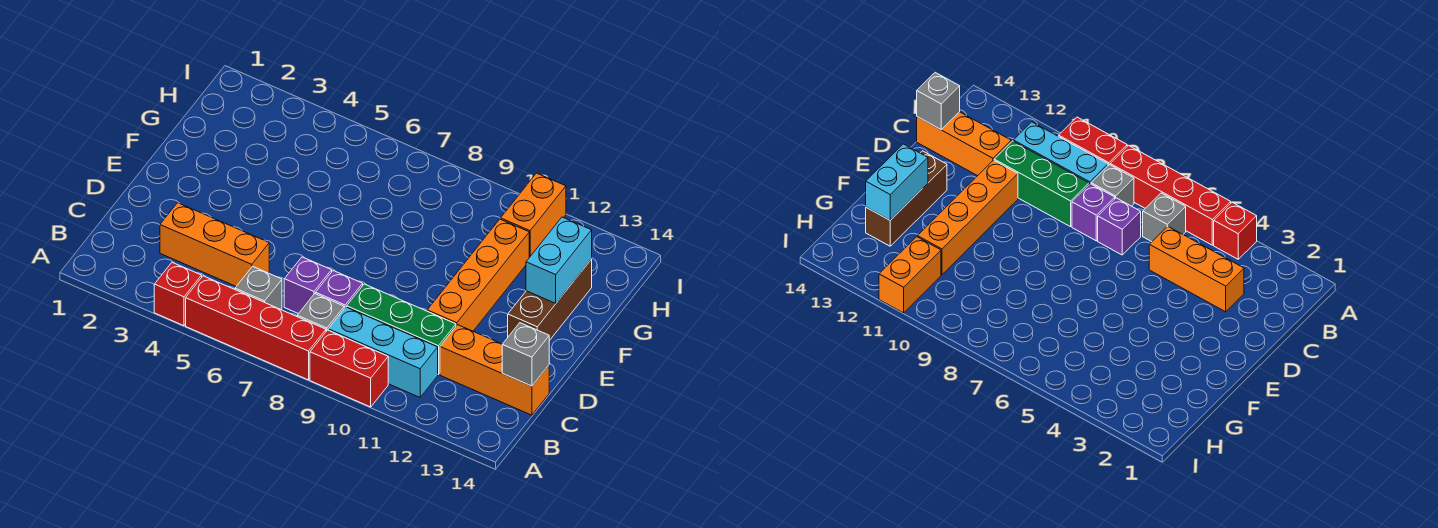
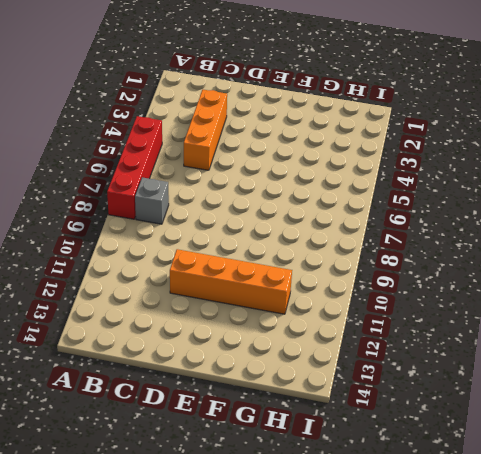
none -> red 1x1 brick [154,262,202,326]
none -> red 1x2 brick [310,330,388,407]
none -> grey 1x1 brick [235,266,282,309]

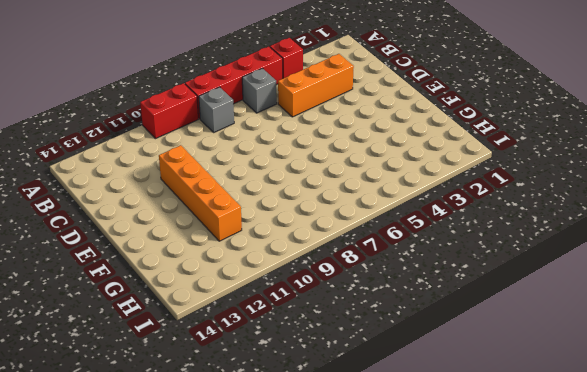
none -> cyan 1x3 brick [328,307,438,397]
none -> purple 1x1 brick [284,257,332,314]
none -> purple 1x1 brick [316,271,363,309]

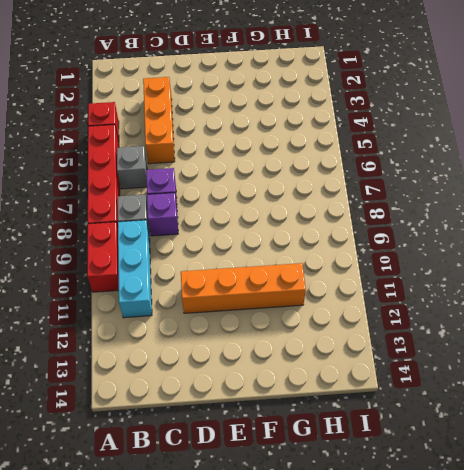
none -> green 1x3 brick [347,284,456,375]
none -> orange 1x3 brick [440,325,549,415]
none -> brown 1x3 brick [508,259,592,341]

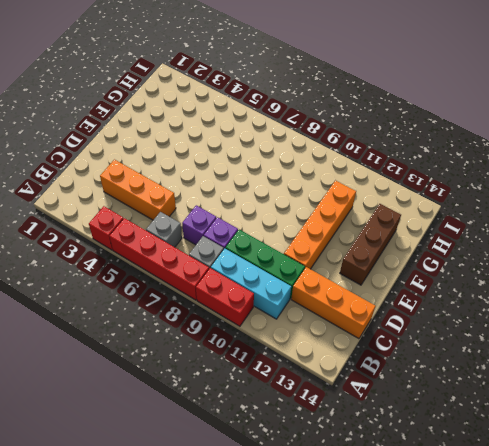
none -> orange 1x2 brick [501,173,566,258]
none -> grey 1x1 brick [502,323,549,386]
none -> cyan 1x2 brick [526,217,592,303]

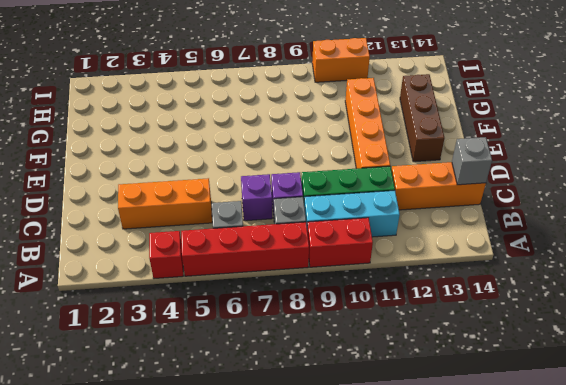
orange 1x2 brick [312,38,370,82] -> orange 1x2 brick turned to [501,173,566,258]
none -> cyan 1x2 brick [526,217,592,303]

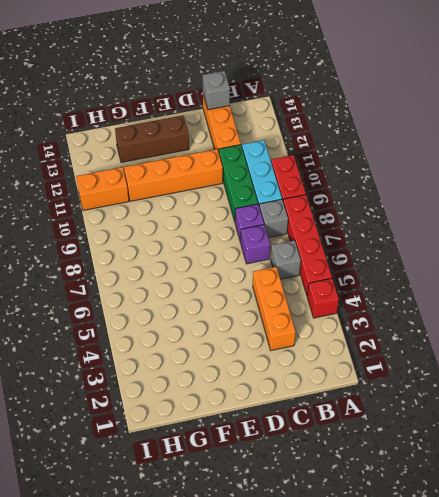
none -> cyan 1x2 brick [526,217,592,303]

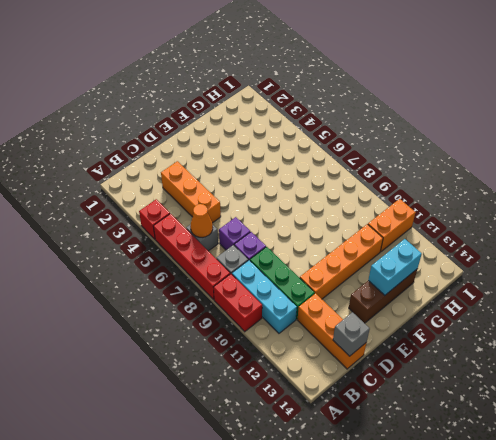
orange 1x1 cone [190,204,213,237] -> none

